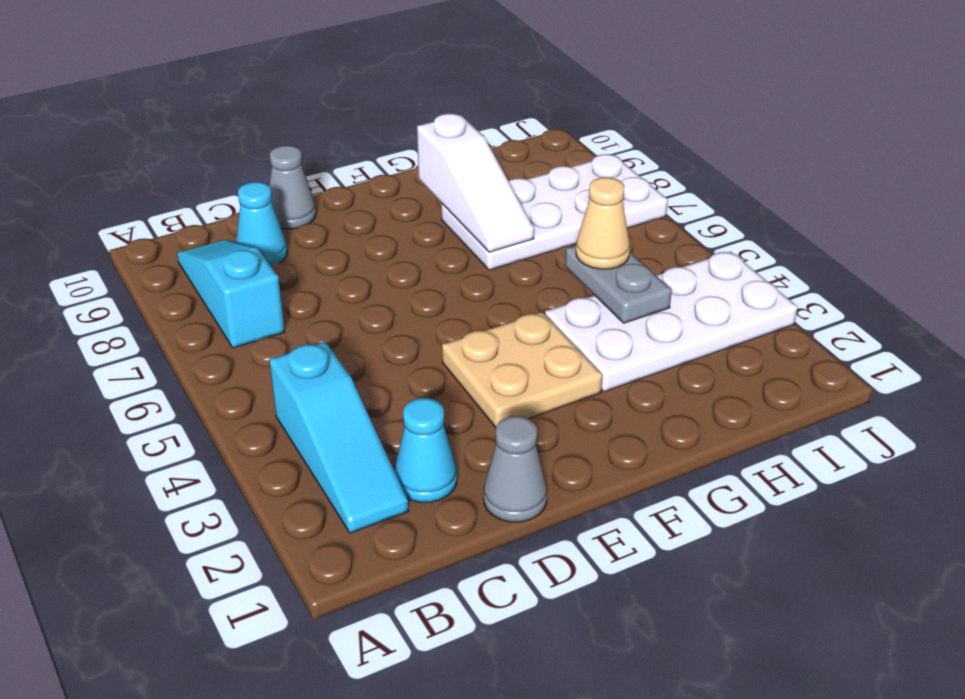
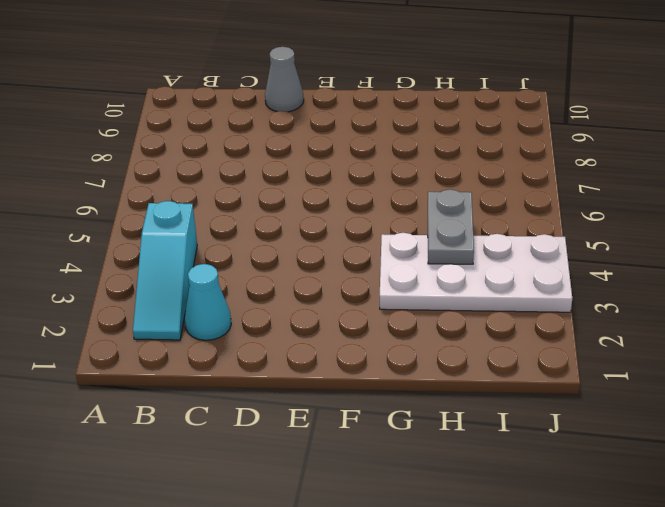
none -> cyan 1x3 slope [177,240,285,348]
none -> cyan 1x1 cone [236,182,287,266]
none -> grey 1x1 cone [484,416,547,522]

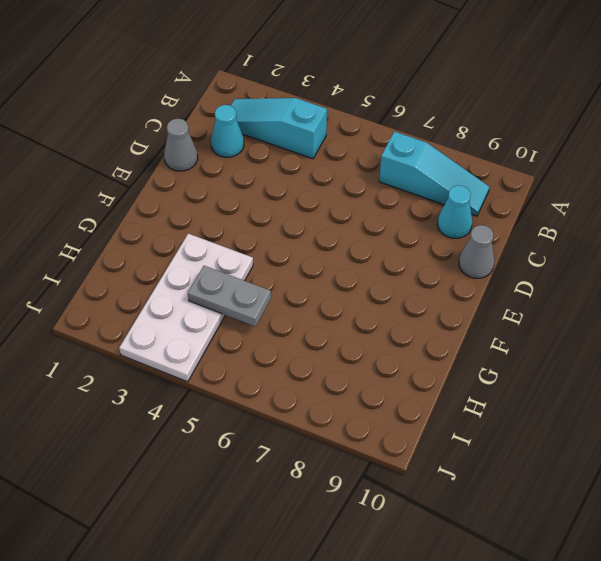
none -> tan 2x2 plate [442,312,602,428]
none -> white 2x4 plate [441,154,668,270]
none -> white 1x3 slope [417,114,534,252]

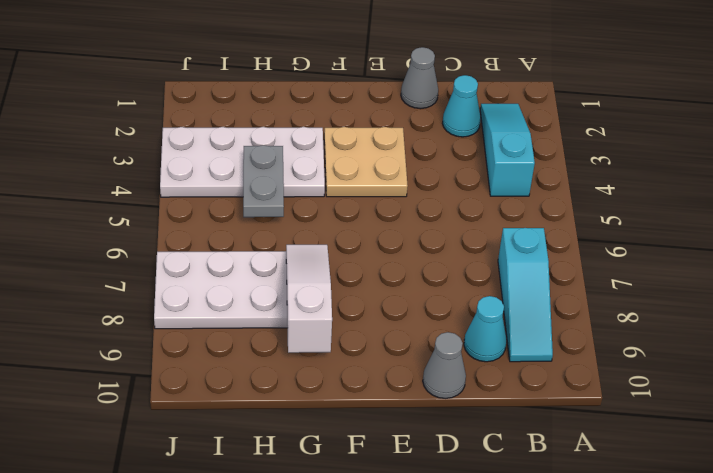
none -> tan 1x1 cone [576,177,630,269]

